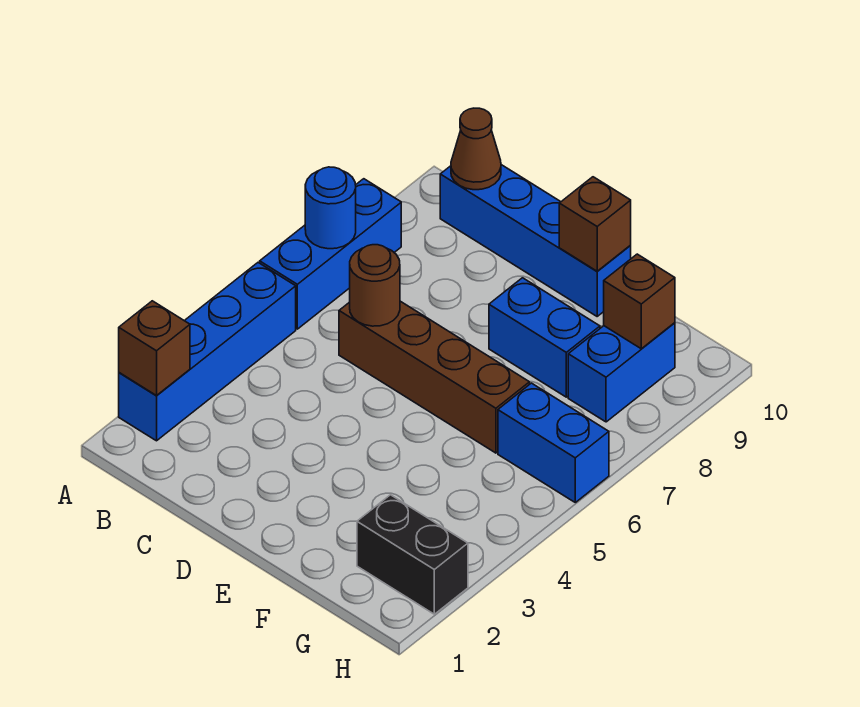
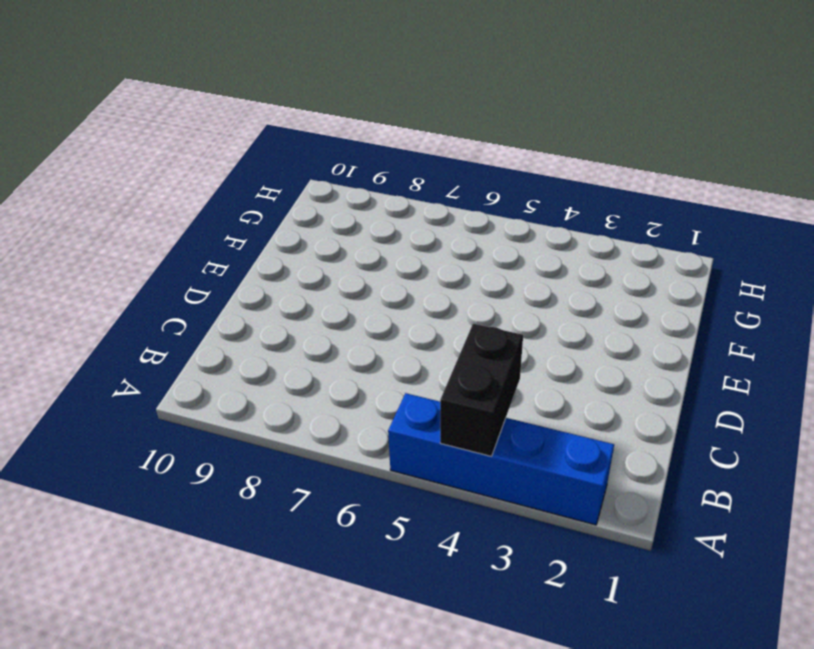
black 1x2 brick [440,324,523,456] -> black 1x2 brick moved to [357,495,468,614]
none -> blue 1x3 brick [260,179,401,329]
none -> blue 1x4 brick [440,165,631,316]
none -> brown 1x4 brick [339,301,530,453]

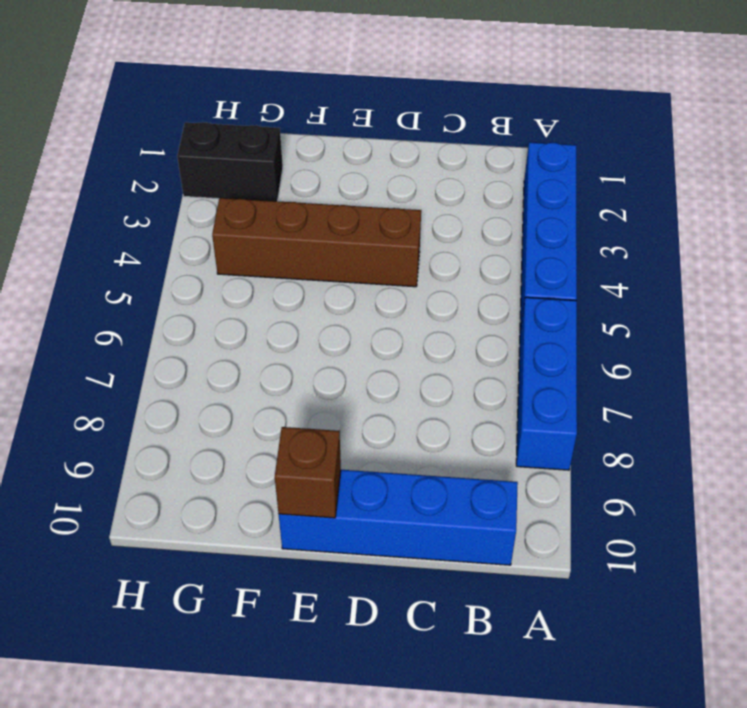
brown 1x4 brick [212,198,421,287] -> brown 1x4 brick moved to [339,301,530,453]
none -> blue 1x2 brick [489,278,600,397]
none -> blue 1x2 brick [498,383,609,502]
none -> blue 1x2 brick [568,323,675,422]

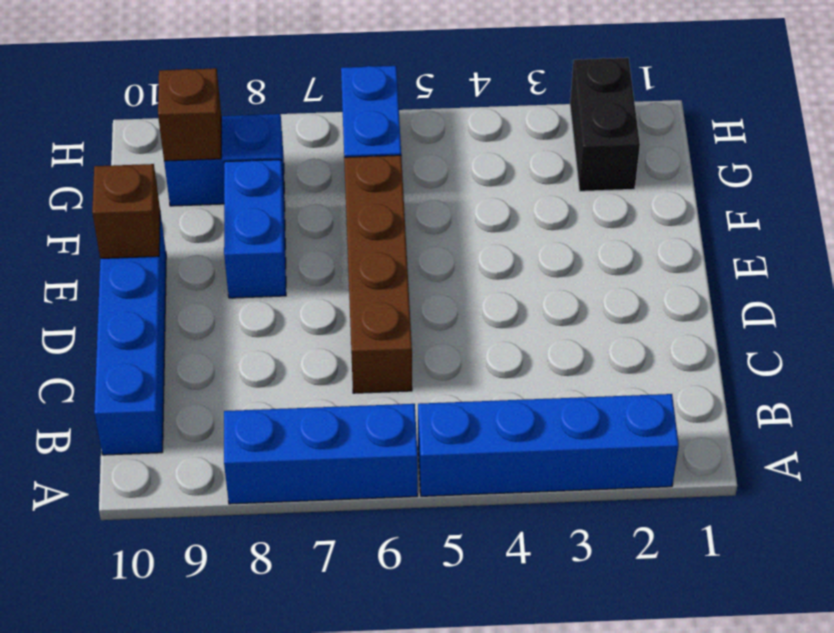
none -> brown 1x1 brick [119,301,190,396]
none -> blue 1x1 round brick [305,167,356,249]
none -> brown 1x1 cone [451,108,501,190]

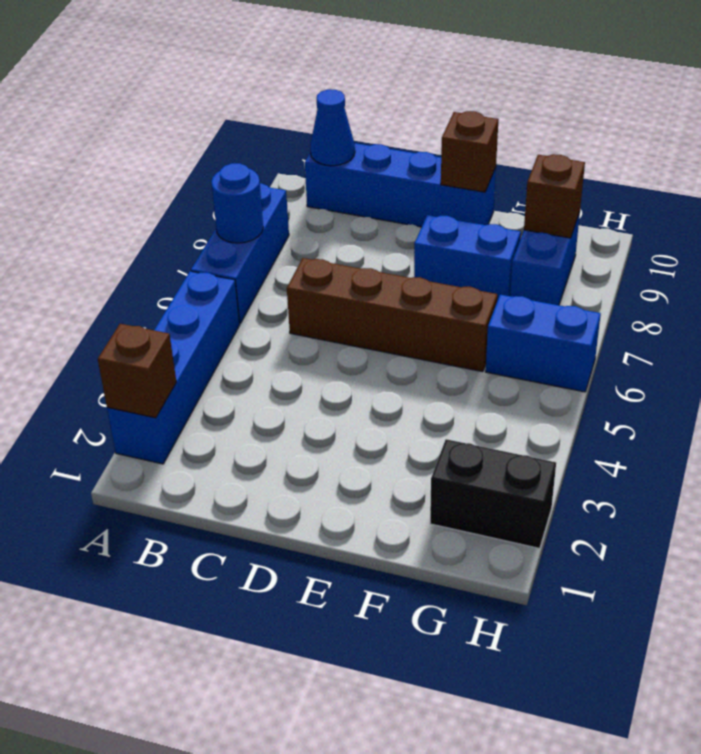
blue 1x1 cone [310,89,355,166] -> brown 1x1 cone [451,108,501,190]
none -> brown 1x1 round brick [350,245,400,326]

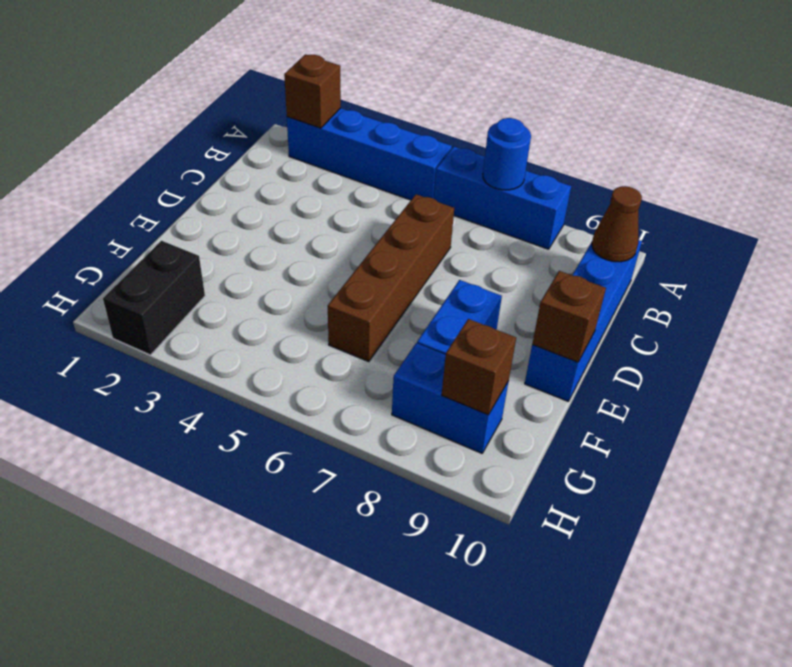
none -> blue 1x2 brick [498,383,609,502]
none -> brown 1x1 round brick [350,245,400,326]

